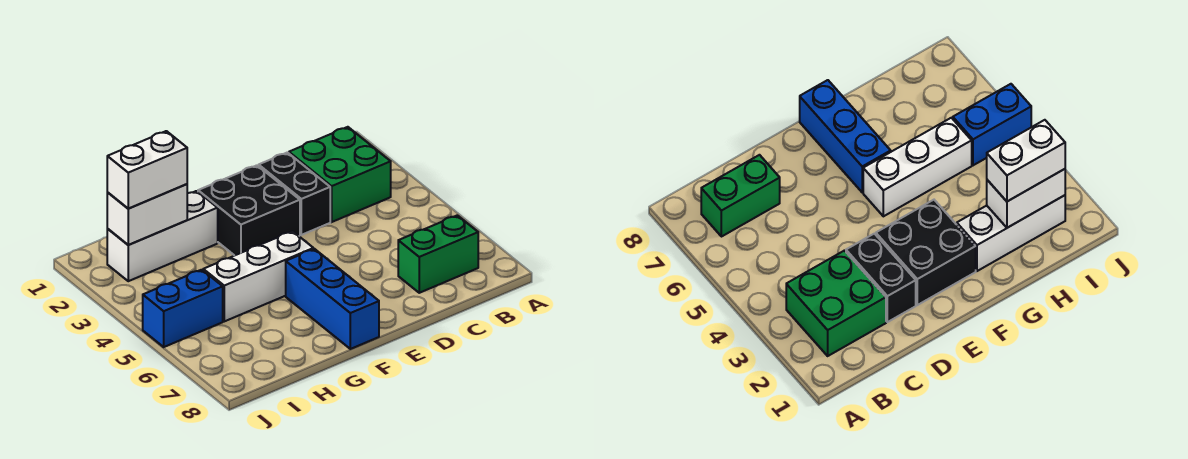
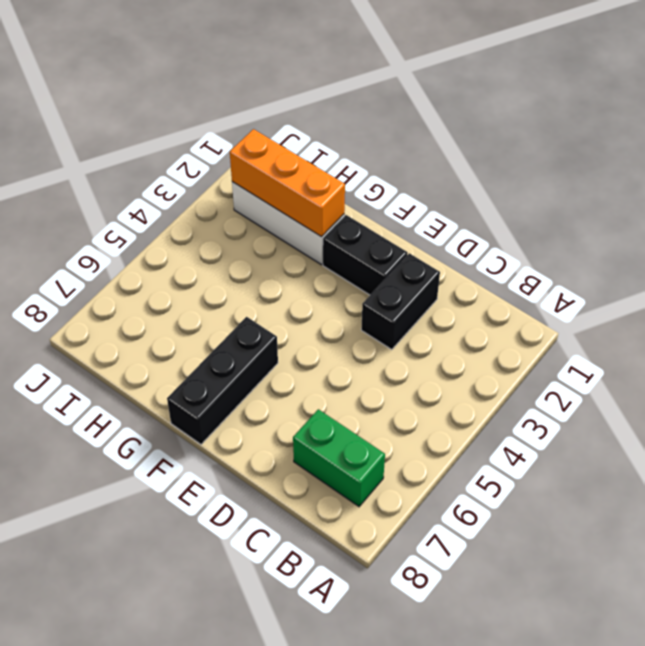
black 1x2 brick [323,215,408,295] -> black 2x2 brick [198,165,300,256]
black 1x3 brick [167,317,278,444] -> blue 1x3 brick [286,249,379,349]
orange 1x3 brick [230,129,345,237] -> white 1x2 brick [107,184,187,245]
none -> green 2x2 brick [289,127,391,222]
none -> white 1x3 brick [203,231,313,321]

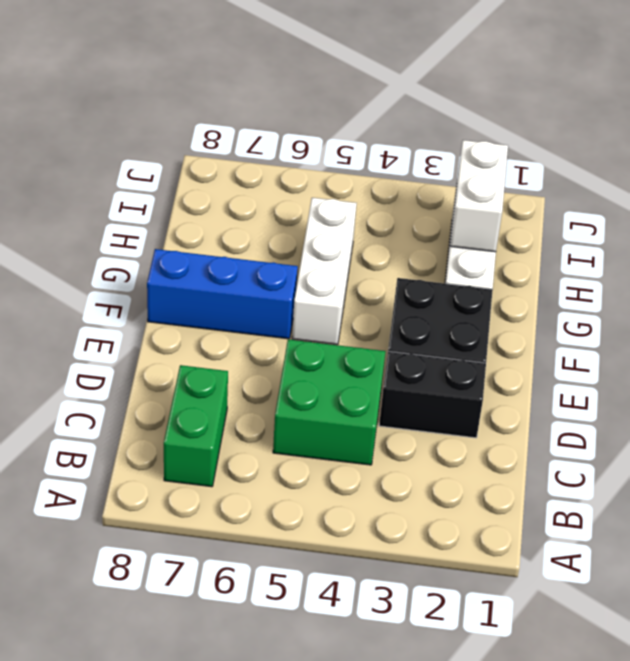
green 2x2 brick [273,339,386,465] -> green 2x2 brick moved to [289,127,391,222]
none -> blue 1x2 brick [143,270,223,347]
none -> white 1x2 brick [107,131,187,208]

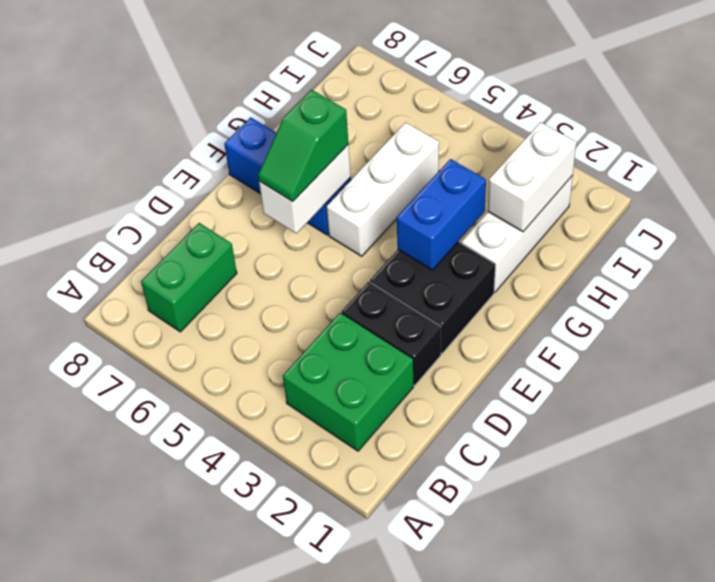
white 1x2 brick [259,145,351,234] -> white 1x2 brick moved to [107,131,187,208]
green 1x2 slope [258,90,349,201] -> none
blue 1x2 brick [397,159,486,270] -> blue 1x2 brick moved to [143,270,223,347]

